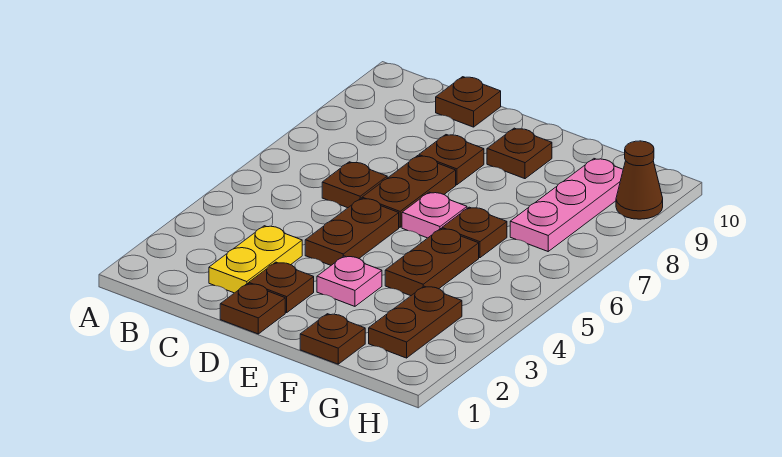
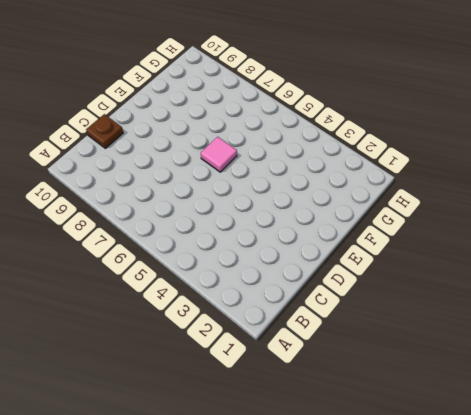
pink 1x1 tile [201,137,237,172] -> pink 1x1 plate [402,192,467,238]
none -> yellow 1x2 plate [209,226,302,293]
none -> brown 1x1 plate [322,162,387,208]
none -> brown 1x1 plate [220,284,285,334]

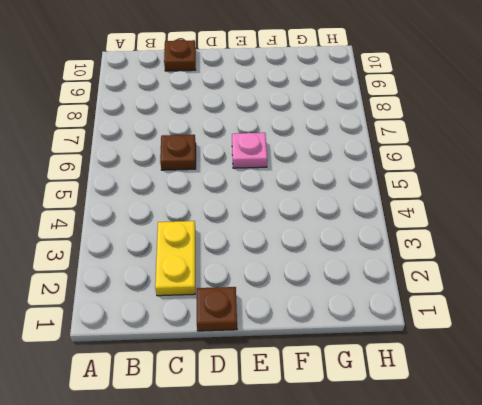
none -> brown 1x1 plate [249,262,314,313]
none -> brown 1x2 plate [305,198,399,265]
none -> brown 1x2 plate [362,156,456,227]

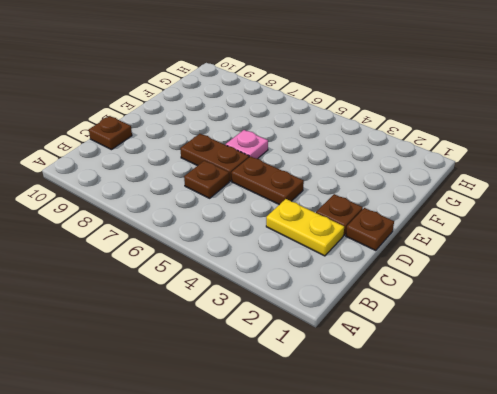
none -> brown 1x1 plate [419,135,484,185]
none -> pink 1x1 plate [317,256,382,306]
none -> brown 1x1 plate [487,128,552,179]

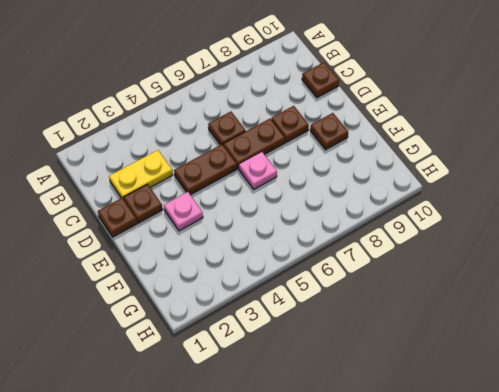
none -> brown 1x1 plate [300,314,365,364]
none -> brown 1x2 plate [385,229,479,296]
none -> brown 1x1 plate [442,207,507,258]

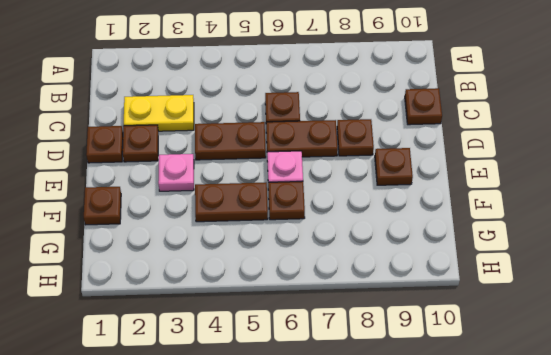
none -> brown 1x2 plate [369,286,462,358]
none -> pink 1x3 plate [510,159,623,251]
none -> brown 1x1 cone [616,141,663,219]

